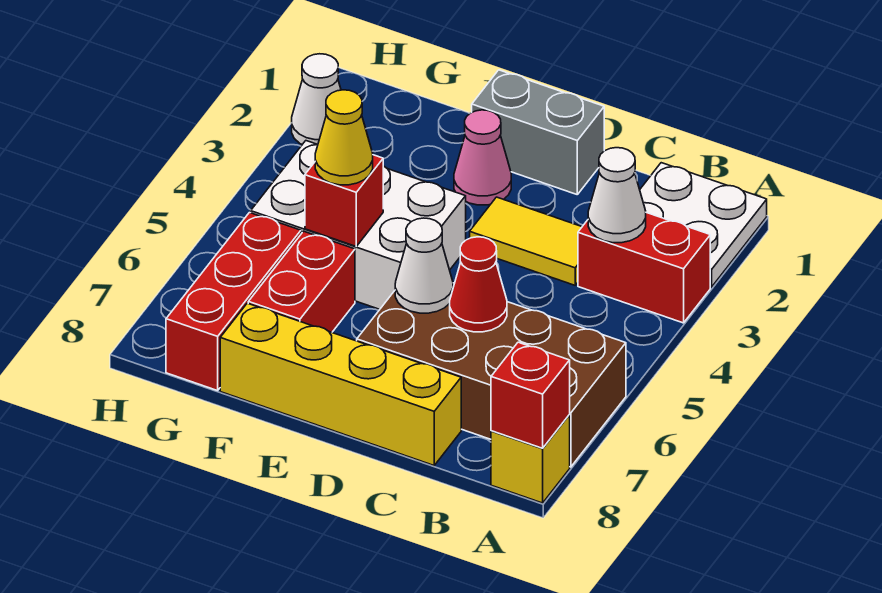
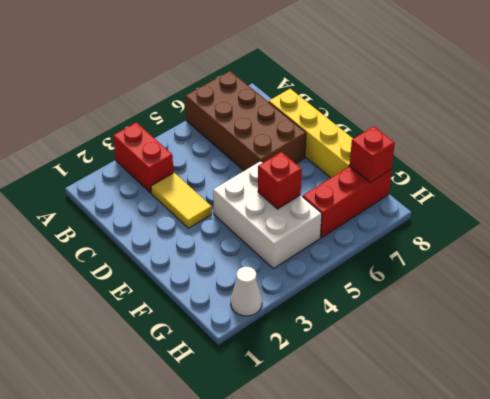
red 1x1 brick [350,126,395,182] -> red 1x1 brick moved to [491,342,570,448]
none -> white 2x2 plate [640,163,767,287]
none -> yellow 1x1 brick [491,415,570,503]
none -> grey 1x2 brick [472,70,604,194]

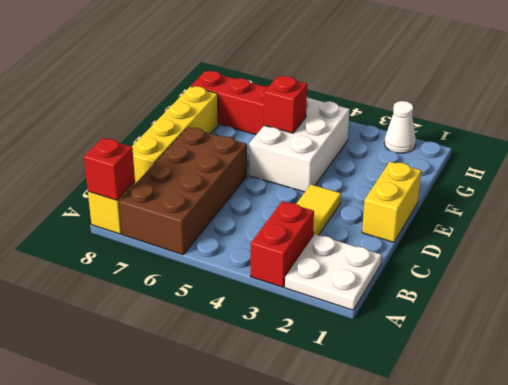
yellow 1x2 brick [362,162,421,242] -> grey 1x2 brick [472,70,604,194]
none -> pink 1x1 cone [454,110,511,205]
none -> red 1x2 brick [248,231,355,332]
none -> white 1x1 cone [588,148,646,243]

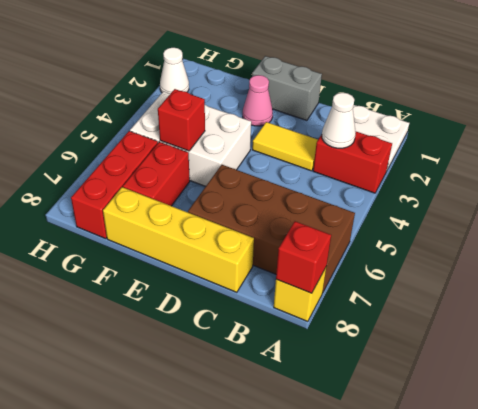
none -> red 1x1 cone [450,237,507,332]
none -> white 1x1 cone [395,218,453,313]
none -> yellow 1x1 cone [315,90,373,185]

